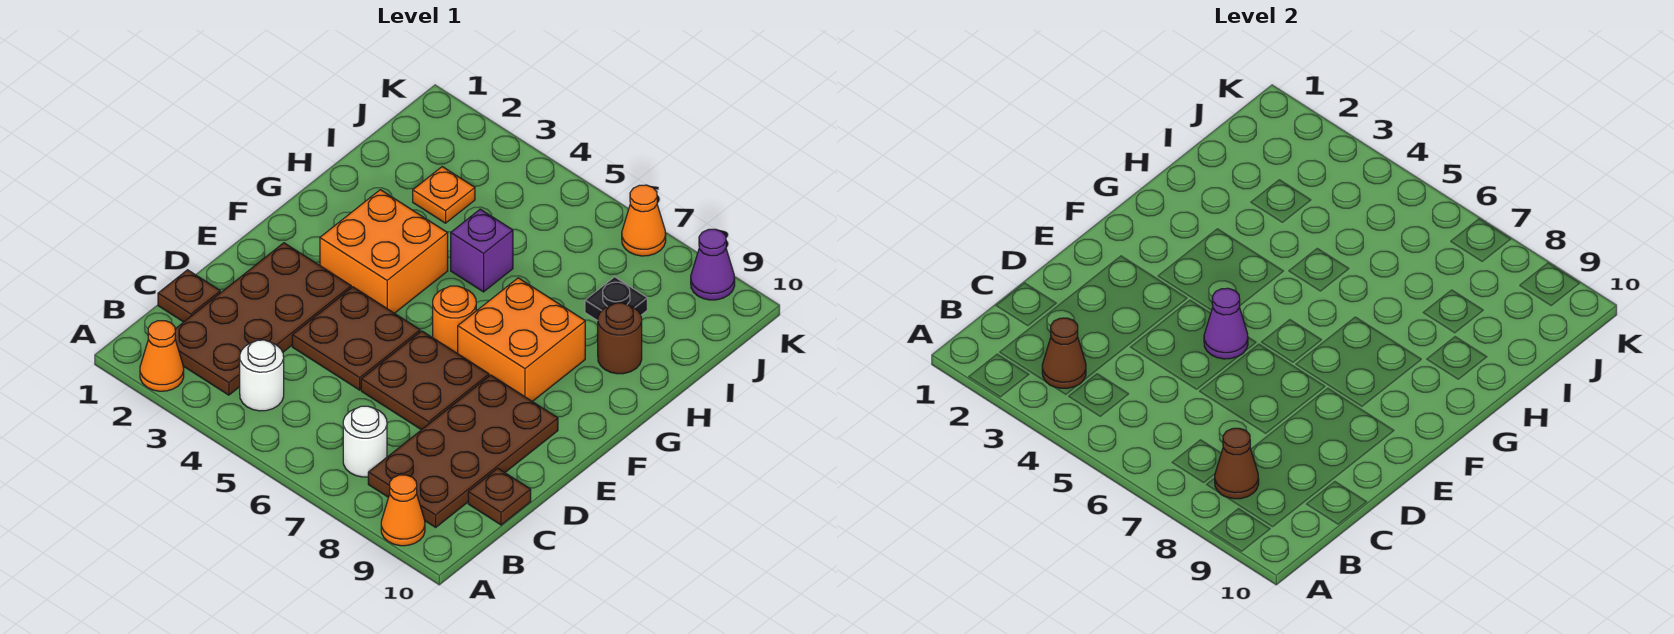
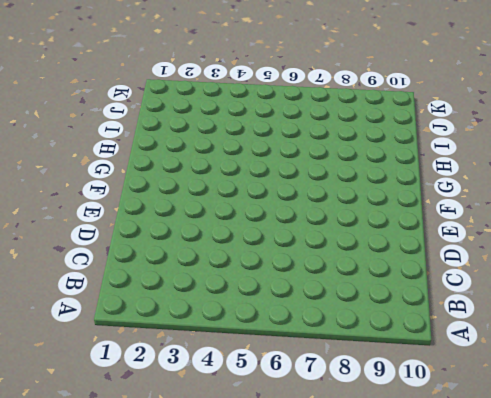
none -> orange 1x1 cone [140,321,184,391]
none -> orange 1x1 cone [381,475,425,546]
none -> brown 2x4 plate [175,243,351,395]

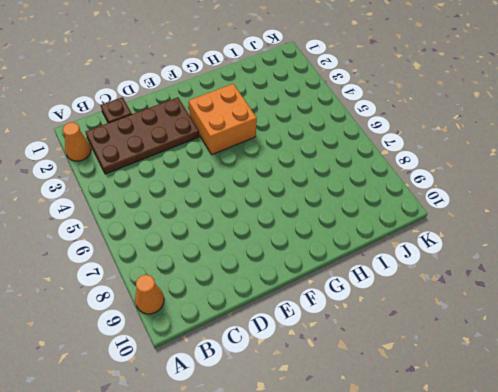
none -> white 1x1 round brick [240,340,284,411]
none -> white 1x1 round brick [343,406,387,477]
none -> brown 2x4 plate [368,375,558,527]

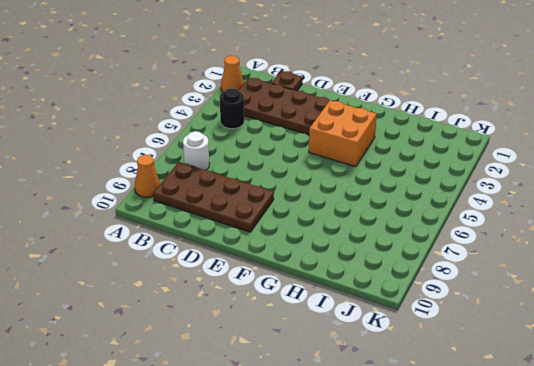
black 1x1 round brick [220,88,244,129] -> white 1x1 round brick [240,340,284,411]
none -> brown 1x1 plate [468,468,531,525]
none -> brown 2x2 plate [292,287,420,390]
none -> brown 2x2 plate [361,331,489,430]

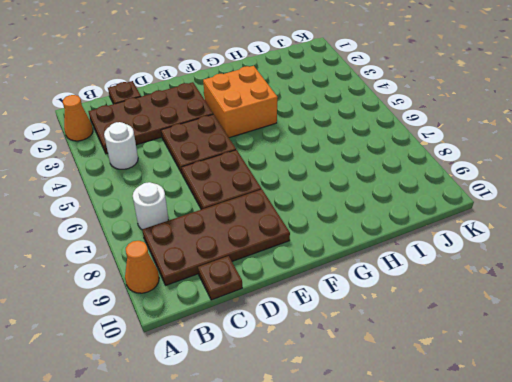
none -> orange 1x1 round brick [433,286,476,354]
none -> orange 2x2 brick [458,278,585,401]
none -> purple 1x1 brick [451,209,513,292]

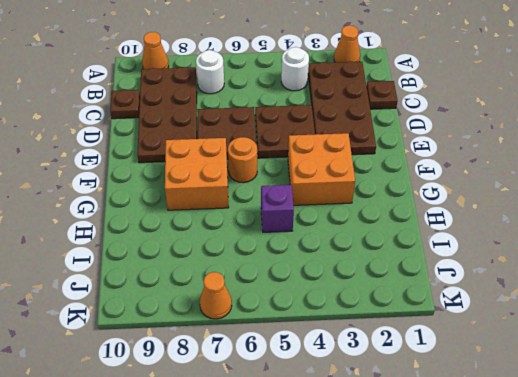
none -> brown 1x1 round brick [598,303,642,374]
none -> orange 1x1 plate [413,167,475,223]
none -> black 1x1 plate [585,277,647,321]

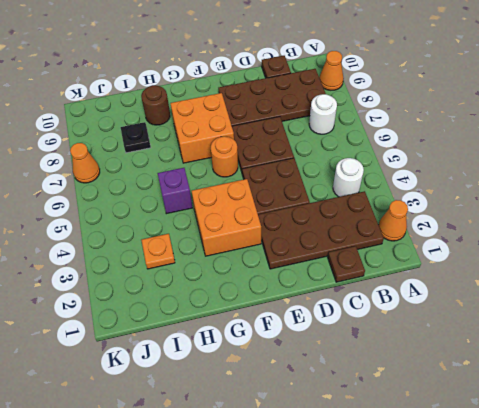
none -> purple 1x1 cone [691,229,735,300]
none -> brown 1x1 cone [1042,318,1086,388]
none -> brown 1x1 cone [1215,428,1259,499]

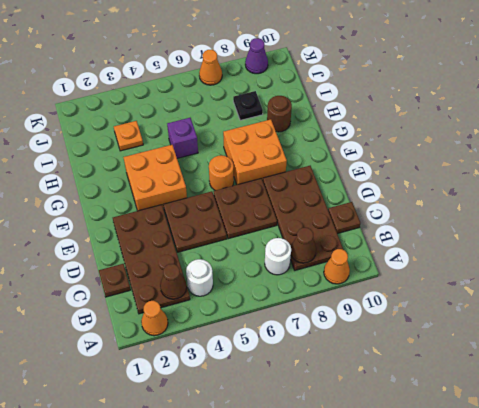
none -> purple 1x1 cone [1204,288,1248,359]

